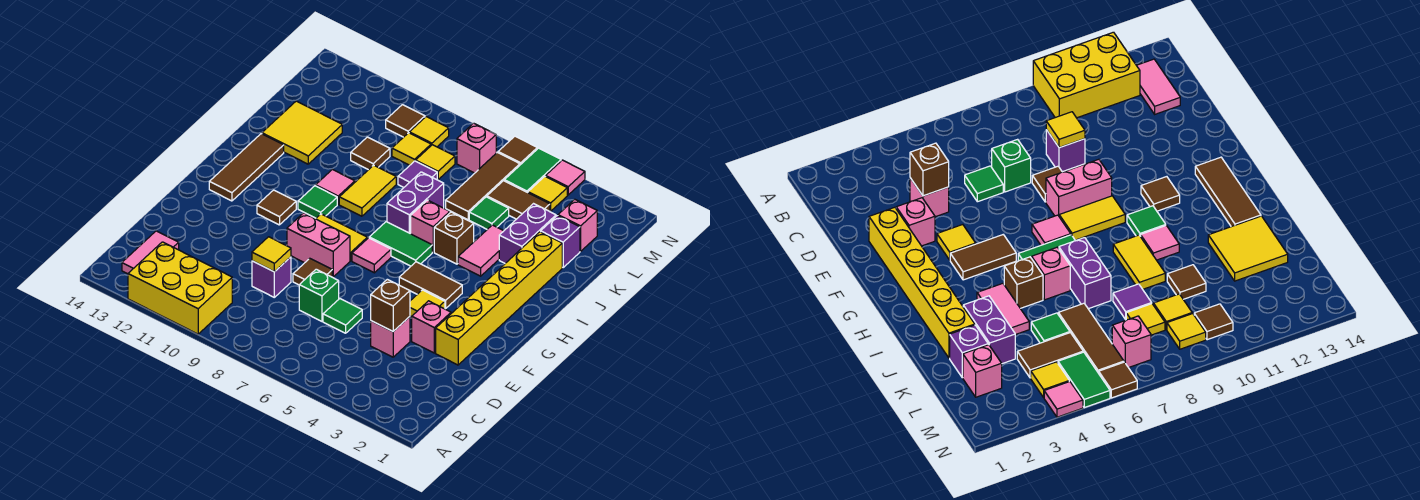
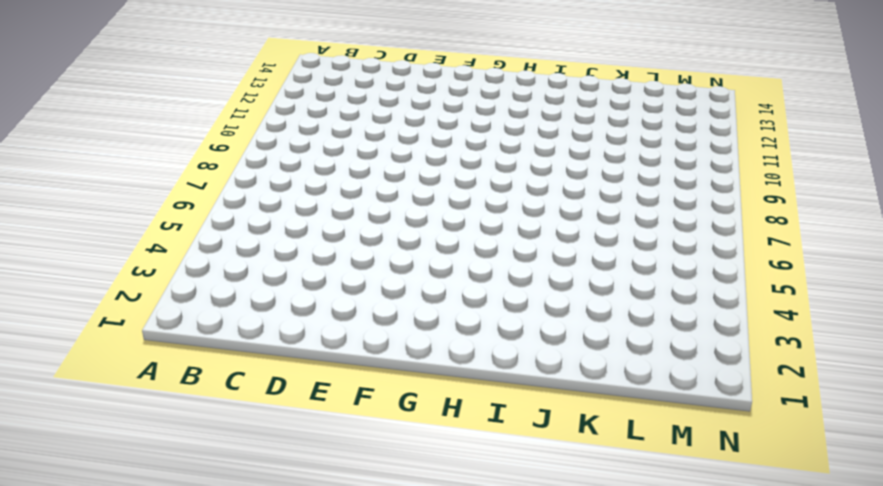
none -> yellow 2x3 brick [128,242,232,334]
none -> pink 1x2 tile [122,231,179,274]
none -> pink 1x1 brick [371,317,410,357]
none -> green 1x1 tile [323,299,362,333]

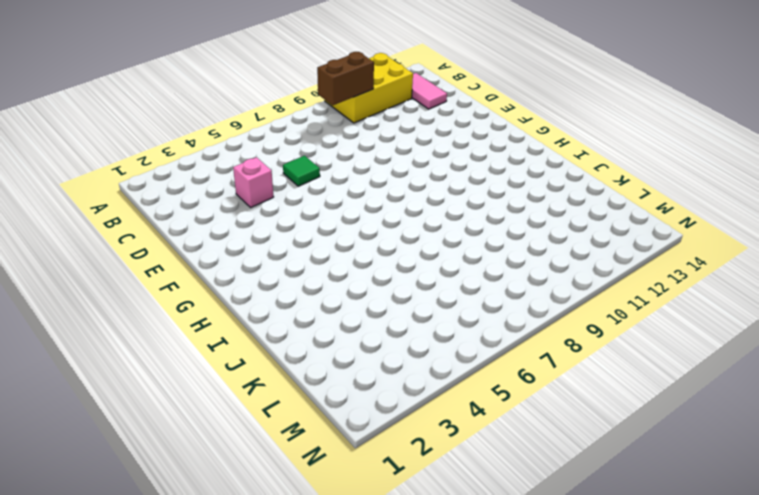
brown 1x2 brick [317,52,374,105] -> none
none -> green 1x1 brick [299,269,339,321]
none -> purple 1x1 brick [252,257,291,297]
none -> yellow 1x6 brick [436,232,562,365]
none -> pink 1x1 brick [412,301,451,353]

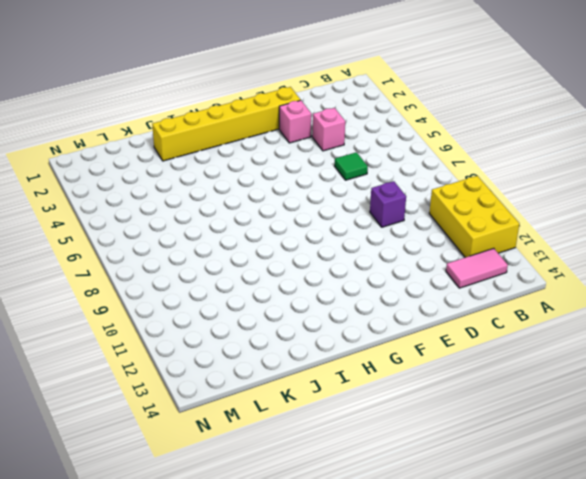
none -> green 1x1 brick [299,269,339,321]
none -> brown 1x1 tile [293,258,332,285]
none -> yellow 1x1 tile [410,290,445,317]
none -> pink 1x2 brick [287,213,350,277]

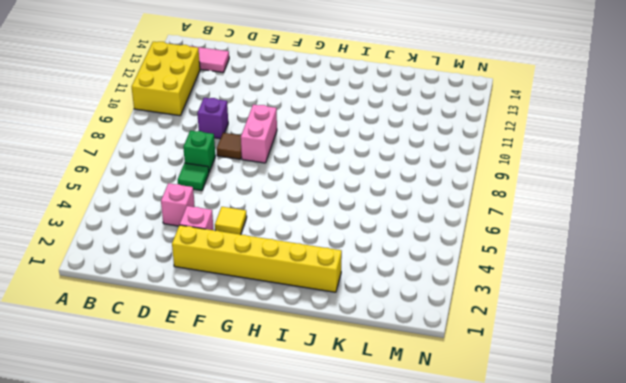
none -> brown 1x2 tile [399,262,462,309]
none -> pink 1x1 tile [352,238,391,273]
none -> yellow 1x2 tile [316,214,367,261]
none -> brown 1x1 tile [257,190,296,225]

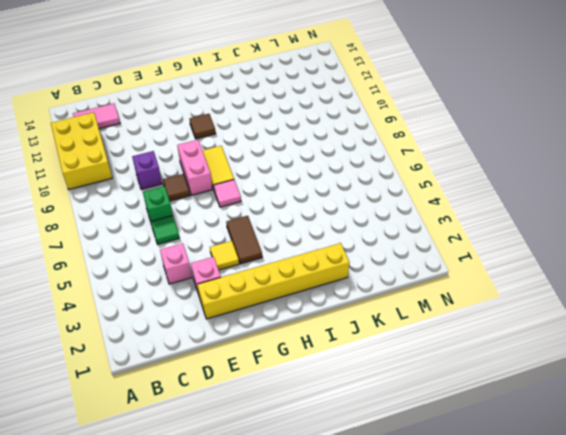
none -> brown 1x3 tile [209,134,284,201]
none -> green 1x2 tile [369,222,432,266]
none -> green 1x1 tile [298,186,337,218]
none -> pink 1x2 tile [458,225,503,276]

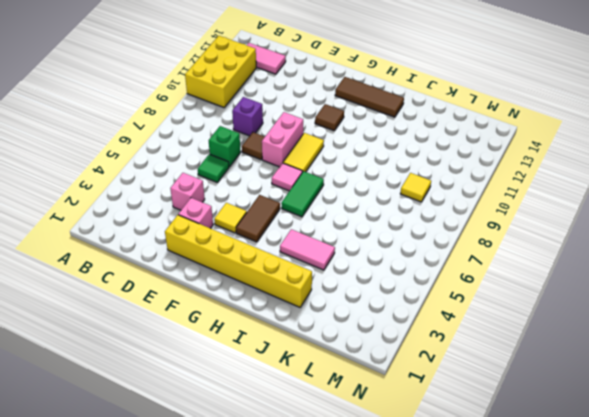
none -> green 1x1 tile [298,186,337,218]
none -> brown 1x1 brick [434,212,474,264]
none -> pink 1x1 brick [411,200,450,252]
none -> purple 1x2 brick [387,172,444,234]

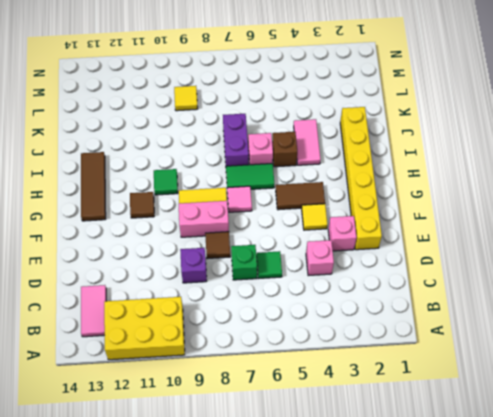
none -> yellow 1x2 tile [339,165,396,216]
none -> pink 1x1 tile [316,170,355,204]
none -> purple 1x2 brick [499,204,556,263]
none -> yellow 2x2 tile [262,101,342,164]

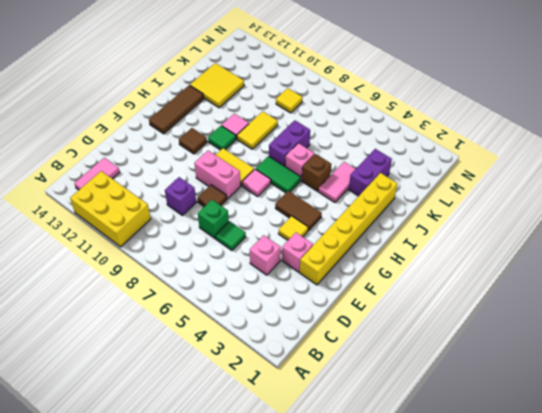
none -> purple 1x1 brick [541,216,580,267]
none -> green 1x1 tile [469,197,509,229]
none -> brown 1x3 tile [446,152,520,220]
none -> purple 1x1 tile [398,161,437,187]

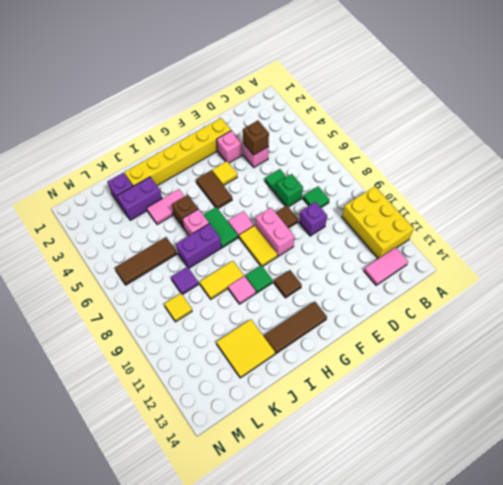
green 1x1 tile [303,187,329,207] -> green 1x1 tile moved to [469,197,509,229]
none -> brown 1x1 tile [351,137,390,170]
none -> pink 1x1 brick [558,199,597,251]
none -> brown 1x2 tile [487,181,550,219]
none -> yellow 1x1 tile [416,145,455,179]

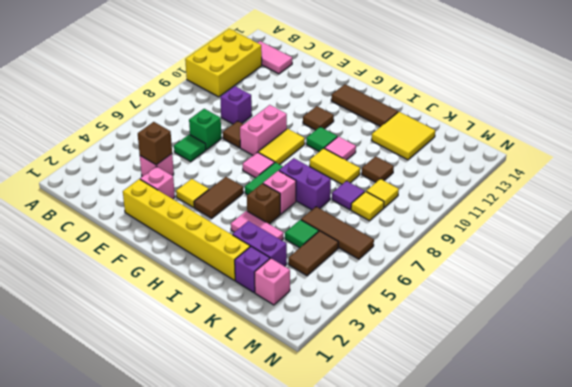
none -> yellow 1x1 tile [528,176,567,211]
none -> green 1x2 tile [504,148,561,193]
none -> pink 1x1 brick [457,123,496,173]
none -> yellow 1x1 tile [409,117,449,147]

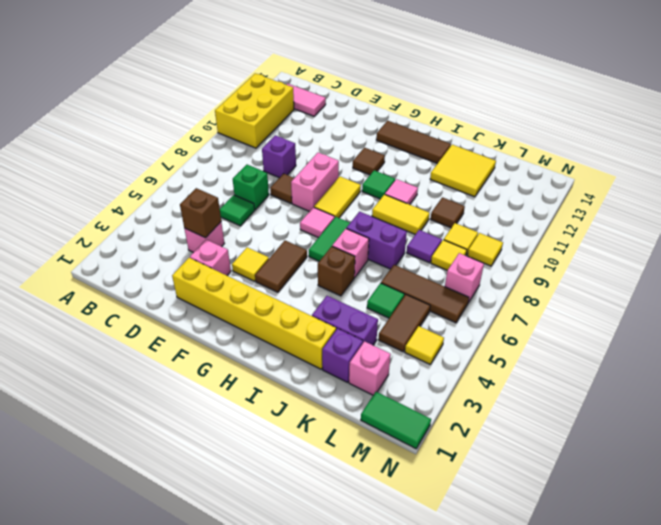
green 1x2 tile [361,392,431,449] -> green 1x2 tile moved to [504,148,561,193]
none -> pink 1x2 tile [458,225,503,276]
none -> brown 1x1 tile [386,105,425,137]
none -> pink 1x1 tile [546,160,585,195]
none -> brown 1x1 tile [498,136,537,165]

